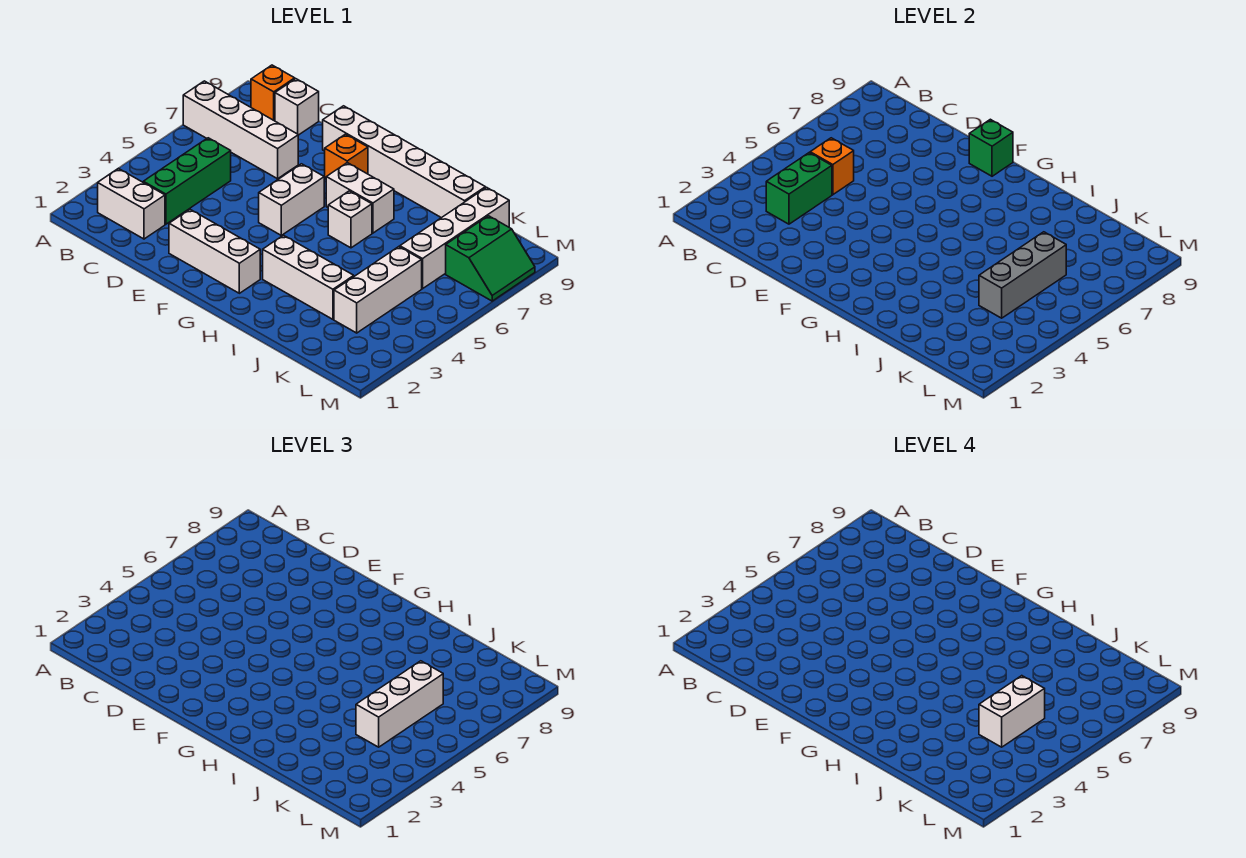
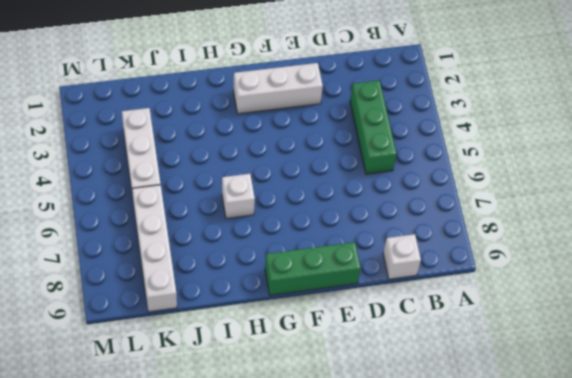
green 1x3 brick [265,242,361,295] -> white 1x6 brick [323,106,485,218]
none -> white 1x4 brick [183,81,298,179]
none -> white 1x2 brick [98,168,165,239]
none -> orange 1x1 brick [251,65,295,121]

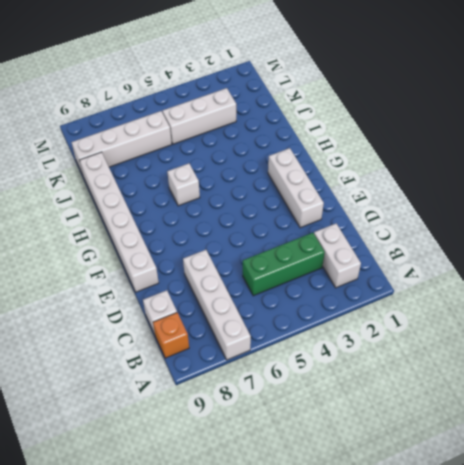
none -> white 1x2 brick [259,164,324,235]
none -> orange 1x1 brick [325,134,368,179]
none -> white 1x2 brick [326,163,394,233]

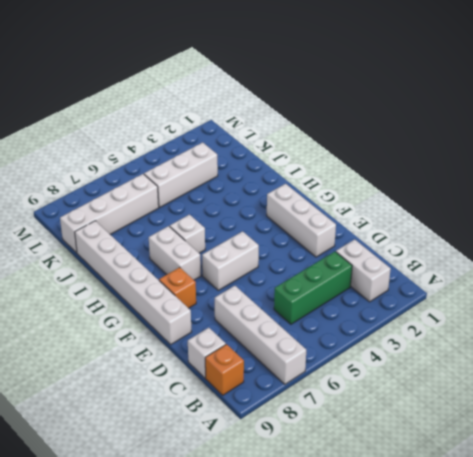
none -> white 1x3 brick [263,235,354,319]
none -> green 2x2 slope [446,216,535,301]
none -> green 1x2 brick [766,153,832,224]

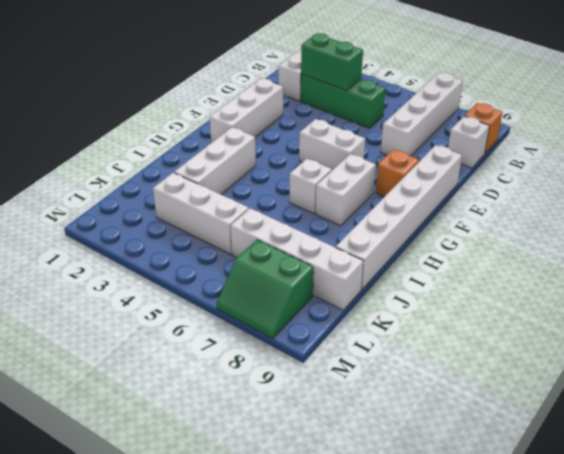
none -> orange 1x1 brick [810,138,854,195]
none -> green 1x1 brick [969,119,1013,176]
none -> grey 1x3 brick [979,232,1066,318]

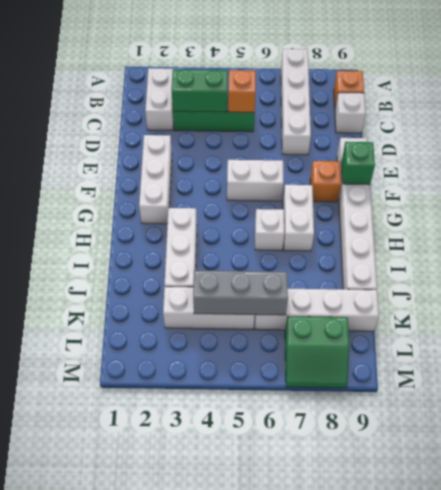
none -> white 1x3 brick [356,661,443,747]
none -> white 1x2 brick [979,676,1045,747]

